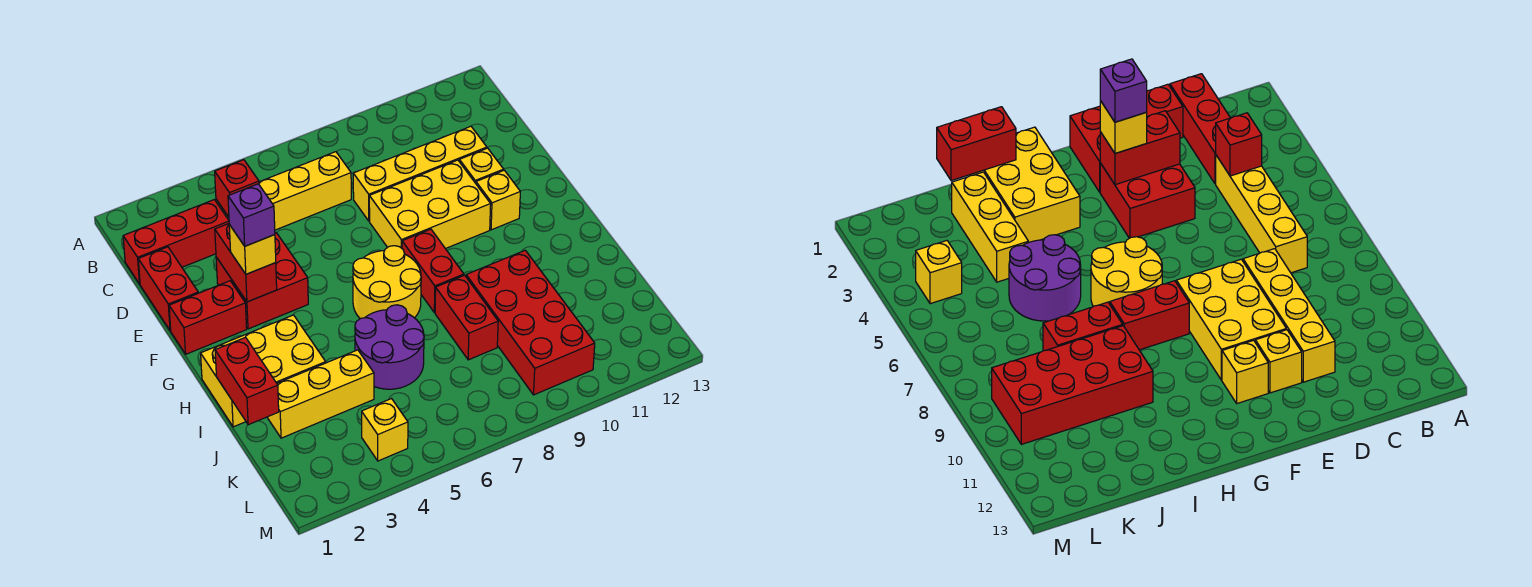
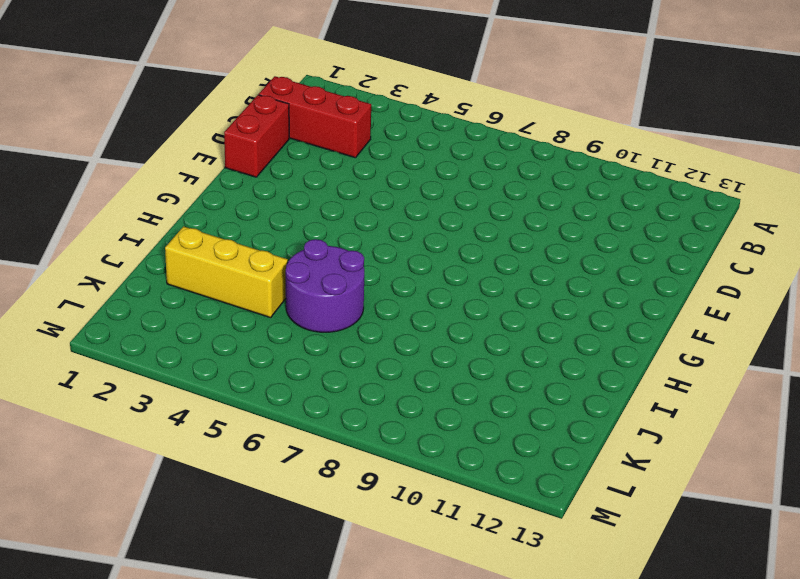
none -> yellow 1x4 brick [216,152,351,230]
none -> yellow 1x4 brick [353,126,487,221]
none -> red 2x2 brick [216,233,308,329]

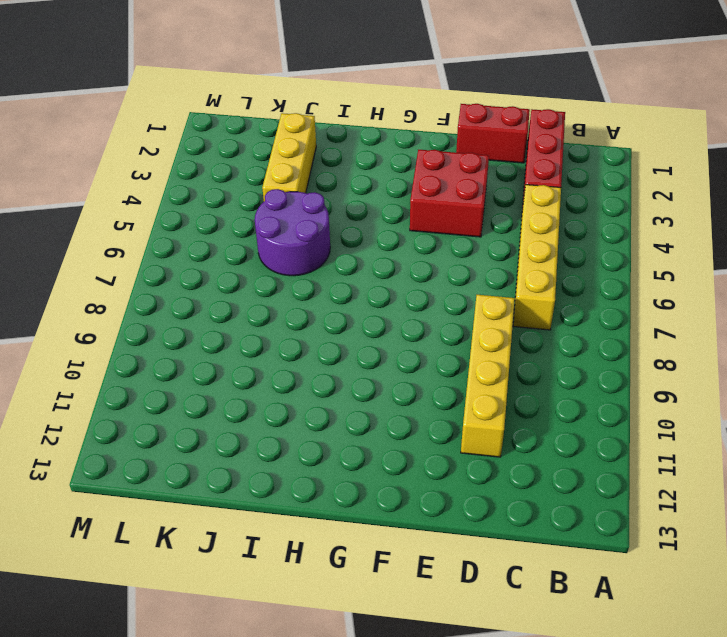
none -> yellow 2x3 brick [369,160,491,249]
none -> yellow 1x1 brick [459,148,504,183]
none -> red 1x2 brick [169,281,247,354]

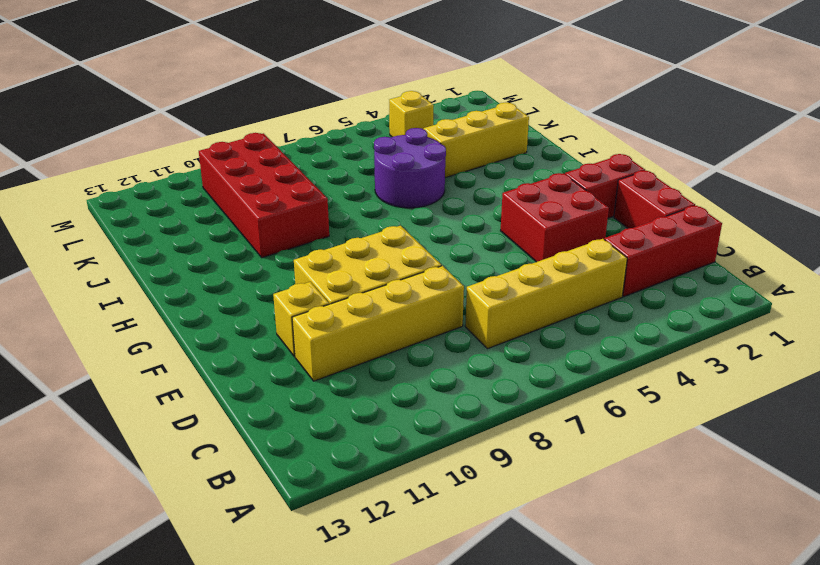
none -> yellow 1x1 brick [476,170,520,230]
none -> yellow 2x2 round brick [353,246,421,319]
none -> red 1x2 brick [402,229,464,313]

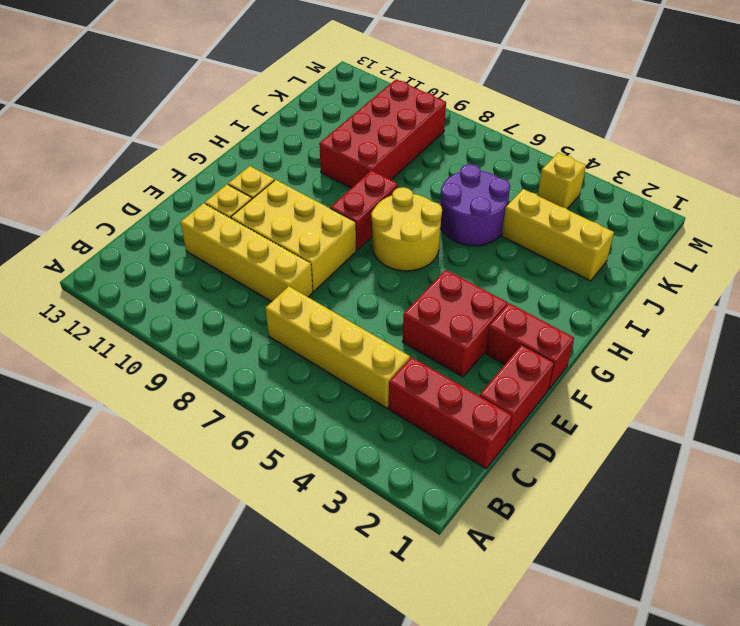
none -> yellow 2x3 brick [201,315,326,427]
none -> red 1x2 brick [435,275,498,360]
none -> red 1x1 brick [215,160,259,217]

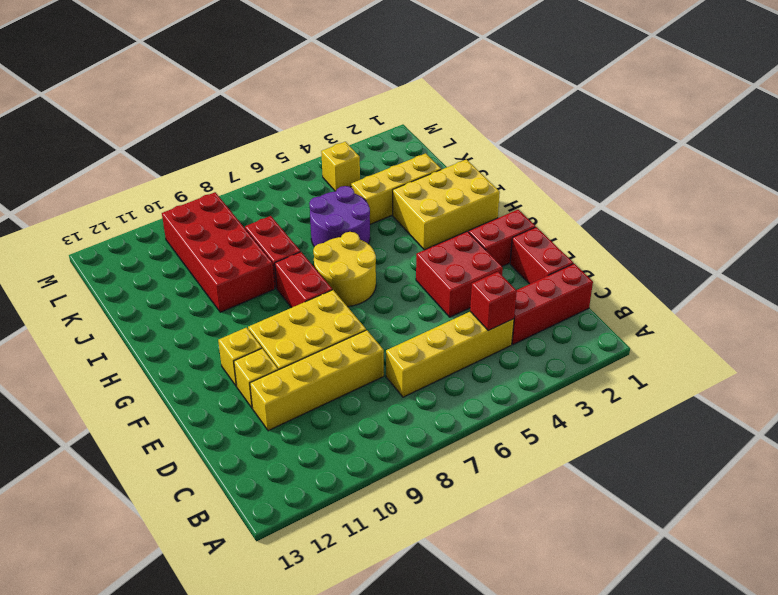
none -> red 1x2 brick [215,224,277,302]
none -> red 1x2 brick [215,337,279,425]
none -> yellow 1x1 brick [229,225,276,274]

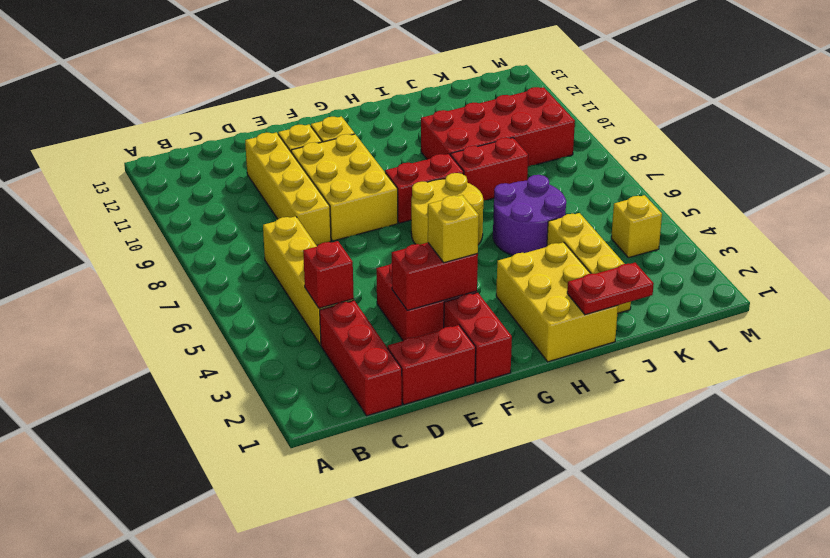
red 1x2 plate [567,263,654,315] -> red 1x2 brick [215,337,279,425]
none -> purple 1x1 brick [228,184,275,246]

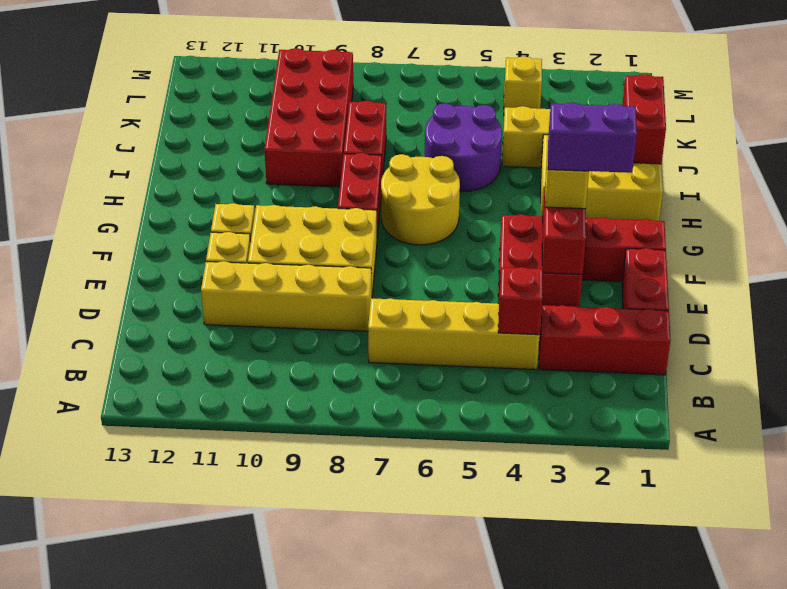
purple 1x2 brick [548,102,637,173] -> purple 1x1 brick [228,184,275,246]

